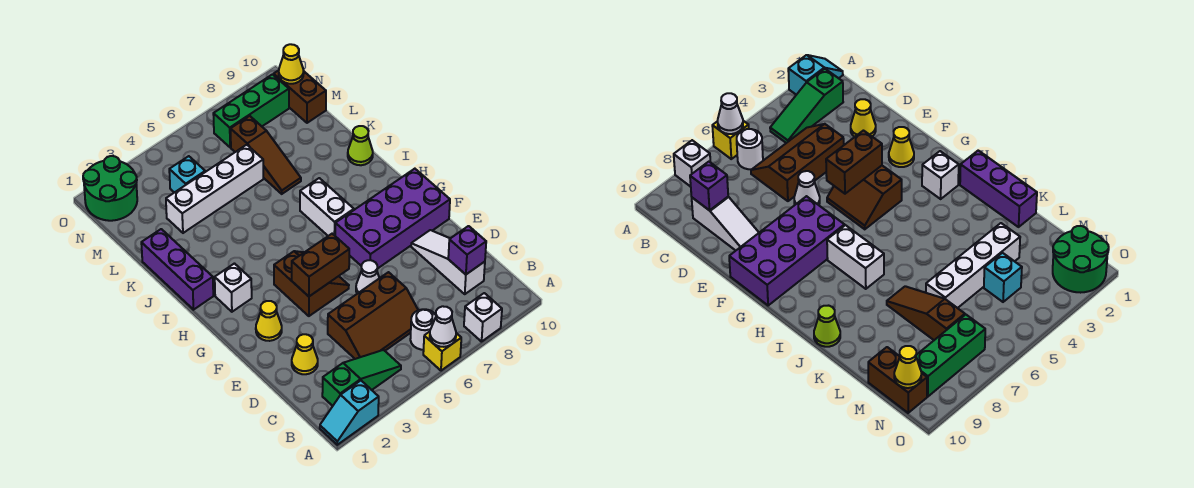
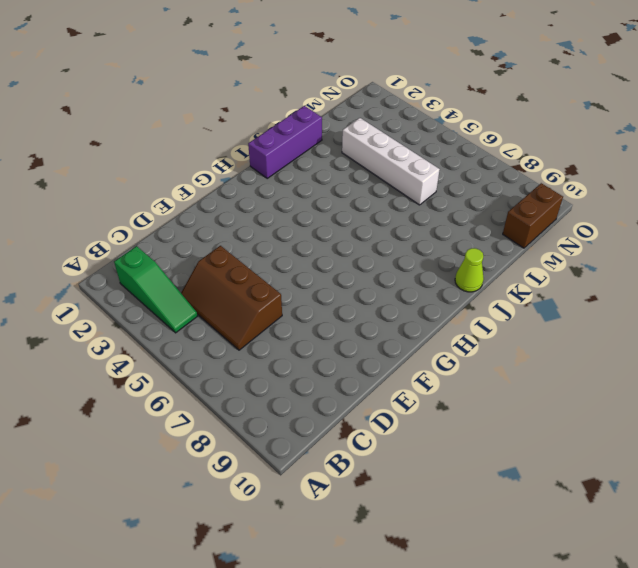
none -> cyan 1x2 slope [320,381,379,445]
none -> yellow 1x1 brick [423,332,461,371]
none -> white 1x1 brick [464,293,502,342]

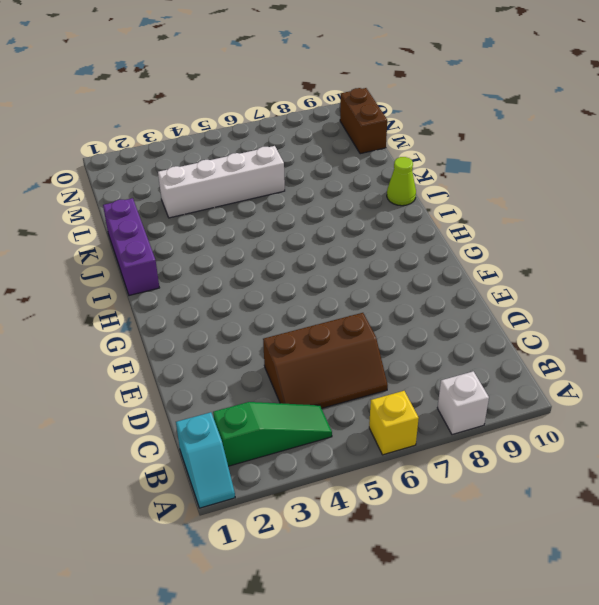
cyan 1x2 slope [176,412,235,508] -> cyan 1x2 slope turned to [320,381,379,445]
none -> white 1x1 round brick [410,309,436,350]
none -> white 1x3 slope [411,230,485,294]
none -> yellow 1x1 cone [292,334,318,374]

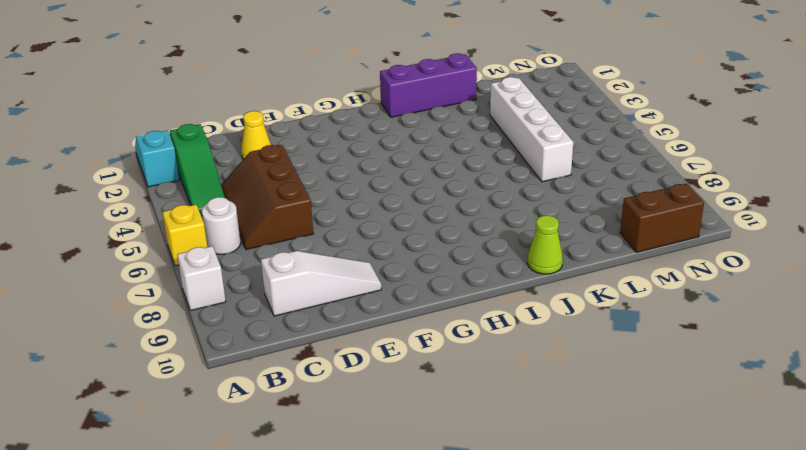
none -> white 1x1 cone [356,260,379,294]
none -> yellow 1x1 cone [256,301,282,341]
none -> brown 2x2 slope [274,251,349,316]

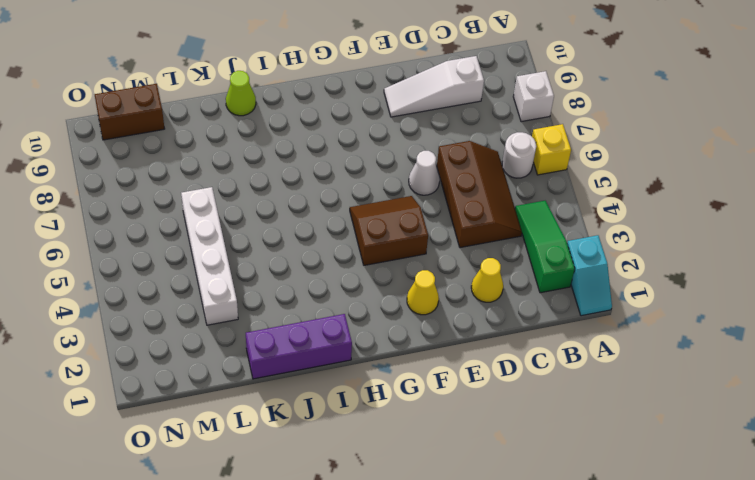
none -> purple 2x4 brick [335,169,450,269]
none -> white 1x1 brick [215,264,252,312]
none -> white 1x2 brick [300,178,354,236]

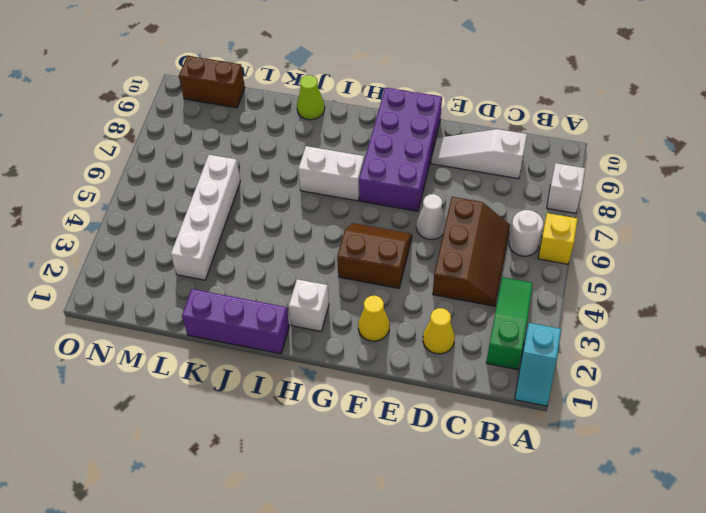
none -> brown 1x3 slope [231,116,301,194]
none -> cyan 1x1 brick [169,156,205,193]
none -> green 2x2 round brick [83,156,137,221]

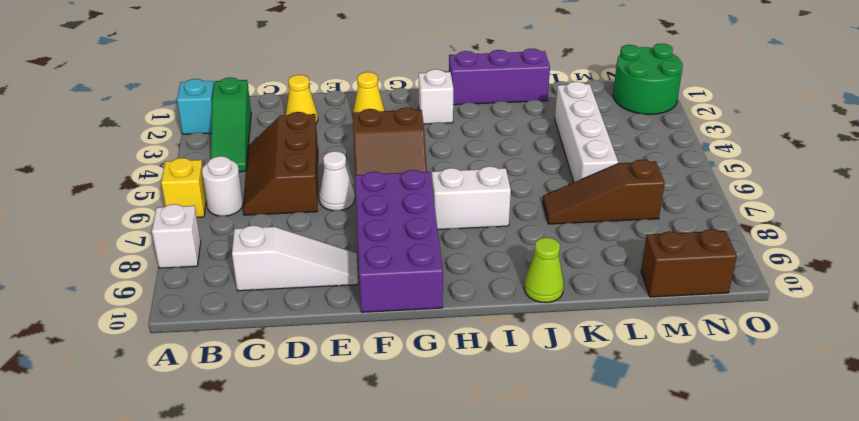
none -> cyan 1x1 brick [169,156,205,193]
none -> green 1x3 brick [213,74,289,147]
none -> white 1x1 cone [430,306,456,347]

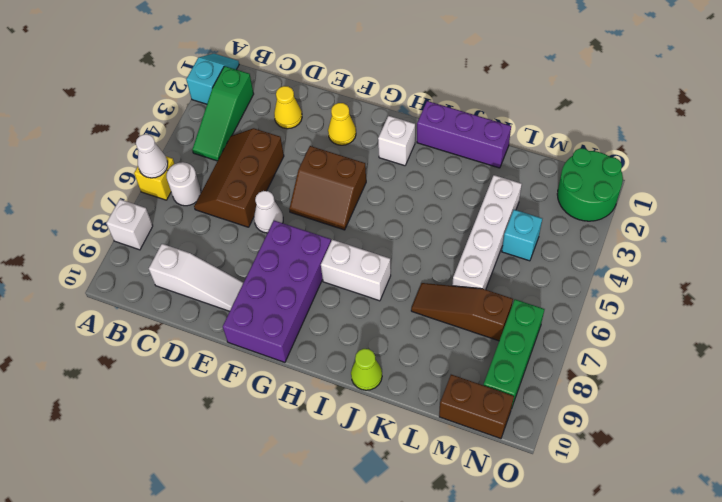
none -> purple 1x1 brick [448,226,486,274]
none -> brown 1x2 brick [292,234,349,296]
none -> yellow 1x1 cone [279,44,304,84]

